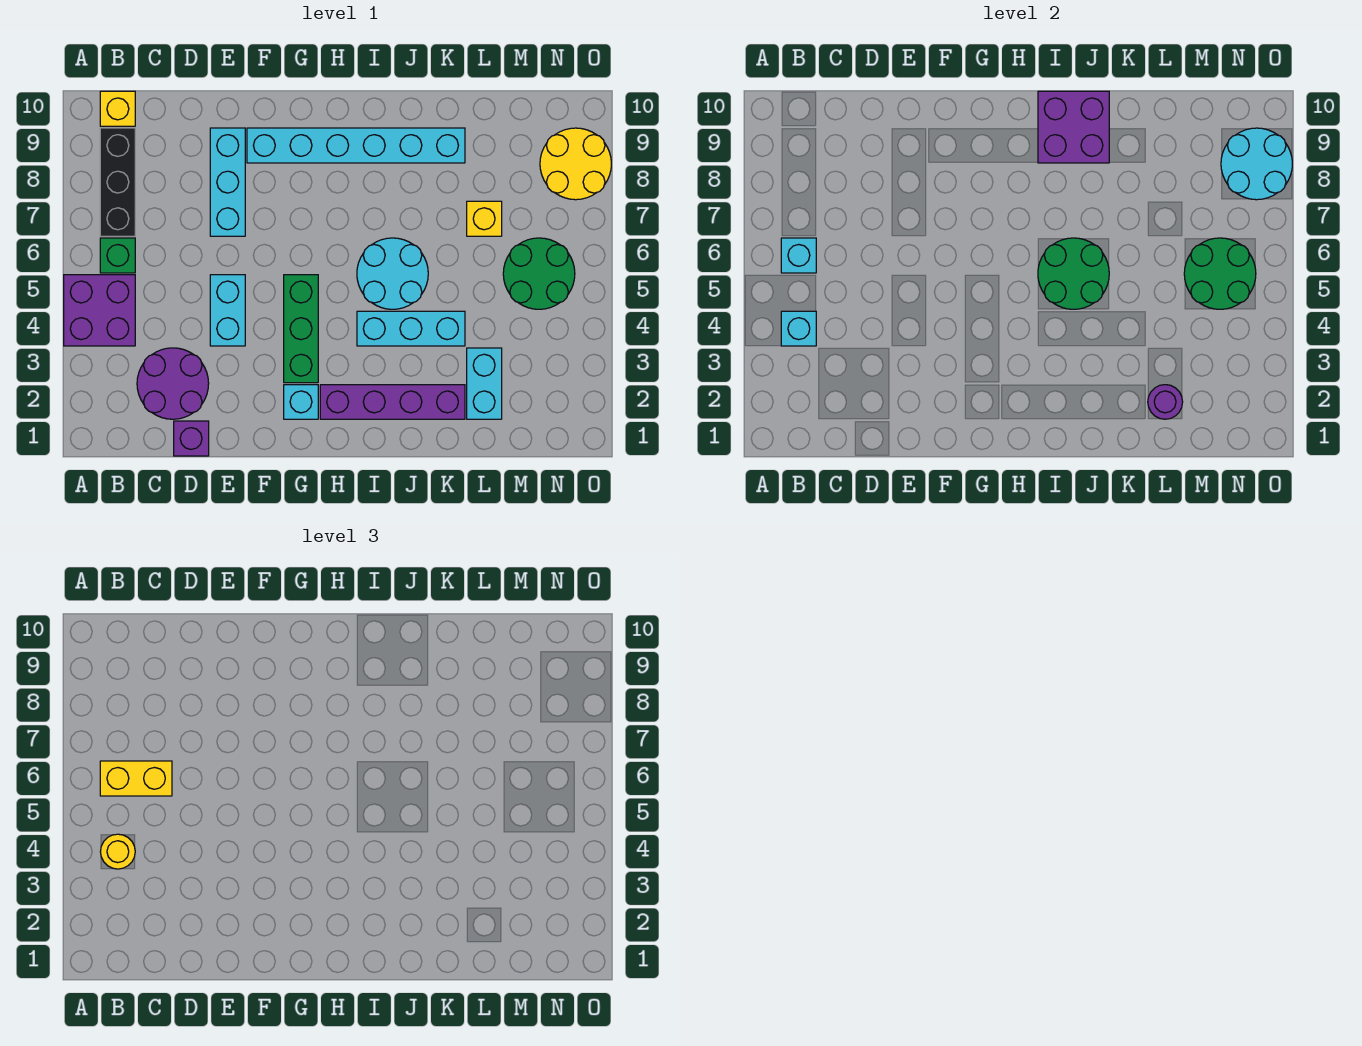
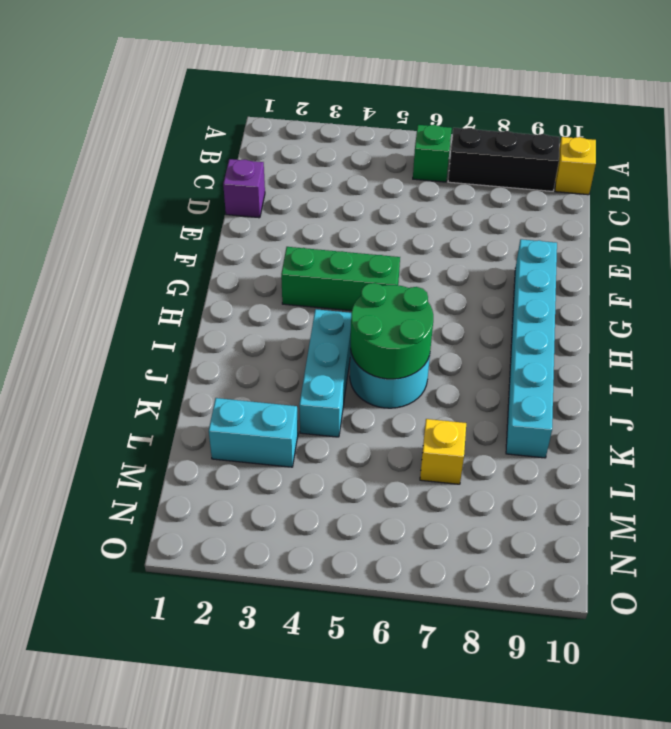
none -> purple 2x2 brick [64,275,135,346]
none -> purple 2x2 round brick [137,348,209,419]
none -> cyan 1x2 brick [210,275,245,346]

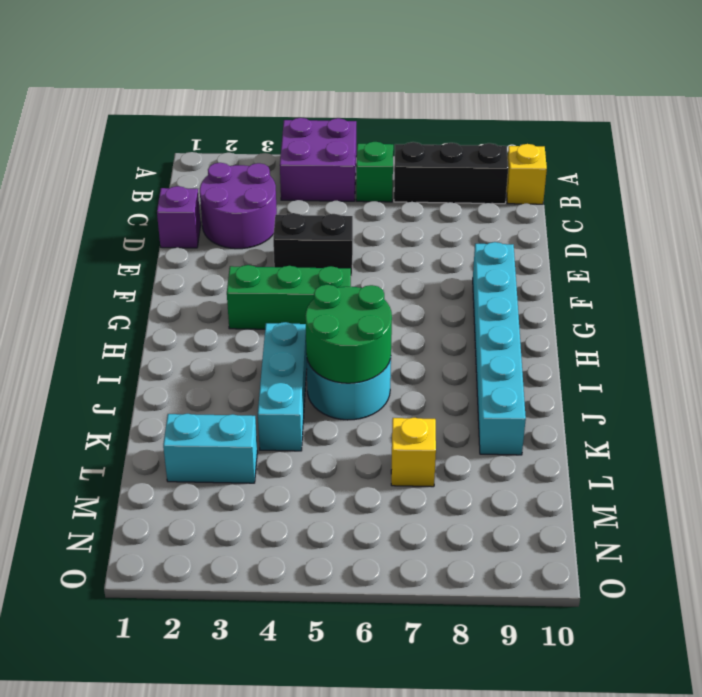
black 1x2 brick [273,213,353,276] -> cyan 1x2 brick [210,275,245,346]
none -> cyan 1x3 brick [210,128,245,236]
none -> cyan 1x1 brick [284,385,318,419]
none -> purple 1x4 brick [320,385,465,419]

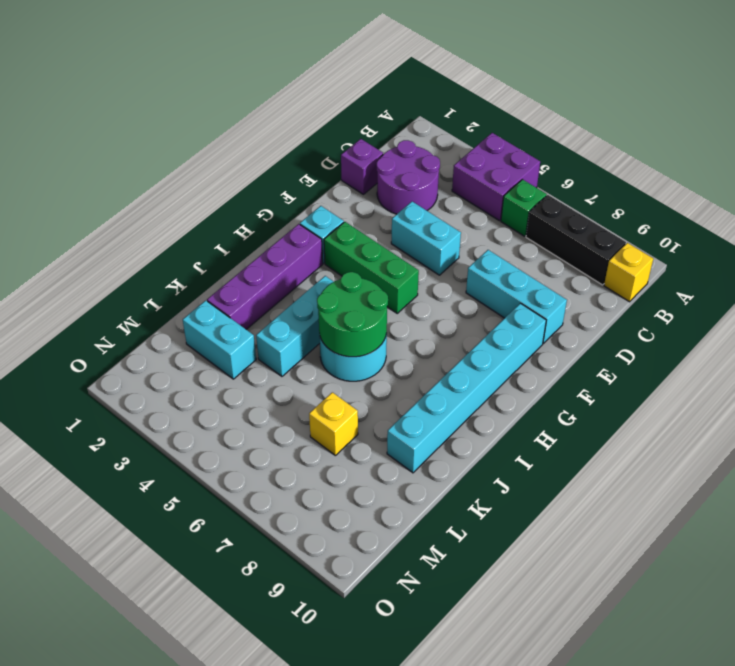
none -> green 2x2 round brick [503,238,575,309]
none -> yellow 2x2 round brick [540,128,611,200]
none -> cyan 1x1 brick [781,311,816,346]

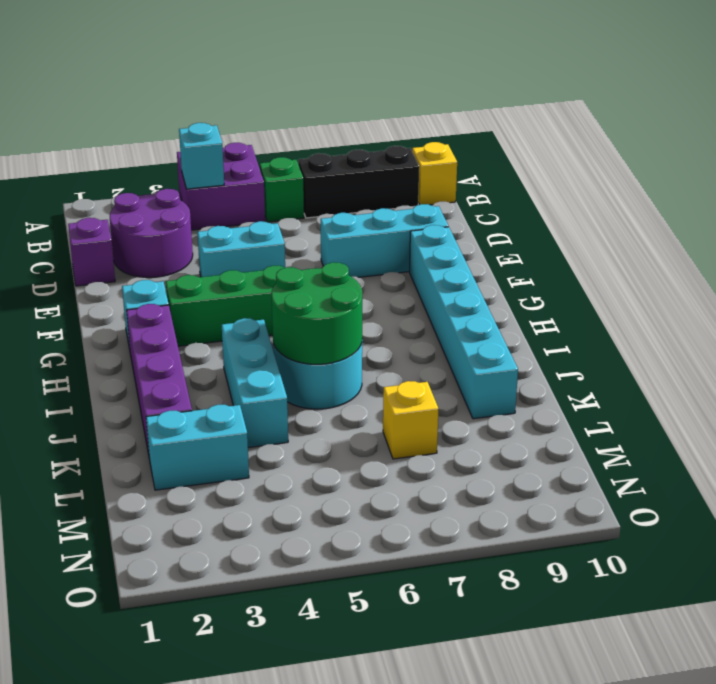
none -> green 2x2 round brick [503,238,575,309]
none -> yellow 2x2 round brick [540,128,611,200]
none -> cyan 1x1 brick [781,238,816,273]

